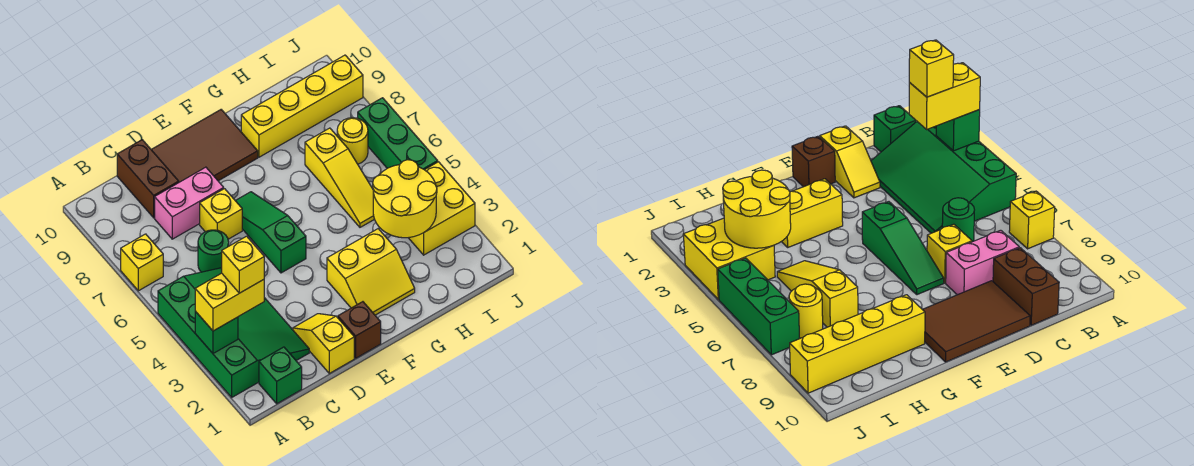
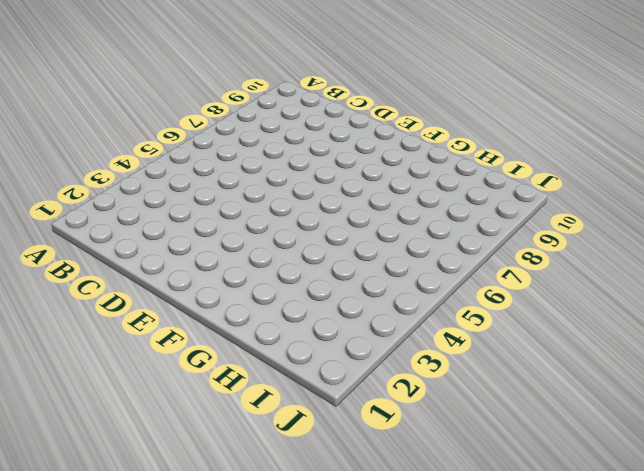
none -> green 3x4 slope [158,268,309,397]
none -> yellow 1x1 brick [121,234,163,291]
none -> green 1x1 brick [259,347,302,404]

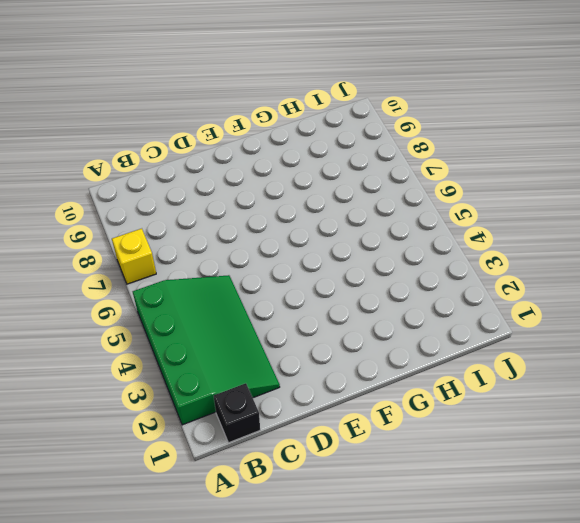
black 1x1 brick [214,383,260,443] -> green 1x1 brick [259,347,302,404]
none -> green 1x1 round brick [198,230,229,272]
none -> pink 1x2 brick [155,167,224,239]
none -> brown 1x2 brick [117,140,179,218]

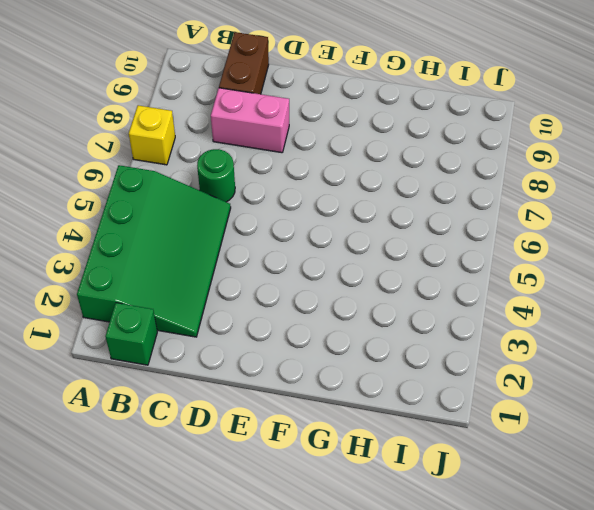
none -> yellow 1x2 slope [293,314,354,373]
none -> yellow 1x1 brick [200,189,242,239]
none -> brown 2x3 tile [151,110,258,182]

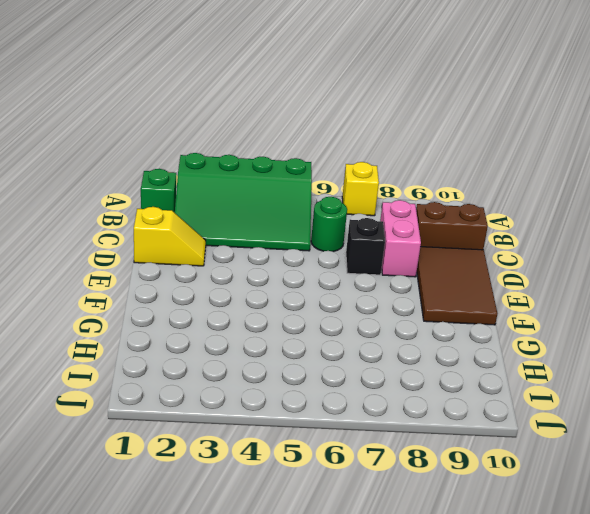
black 1x1 brick [346,218,385,275] -> yellow 1x1 brick [200,189,242,239]
none -> brown 1x1 brick [338,302,381,358]
none -> green 1x3 slope [235,192,306,273]
none -> yellow 2x2 slope [327,229,415,315]

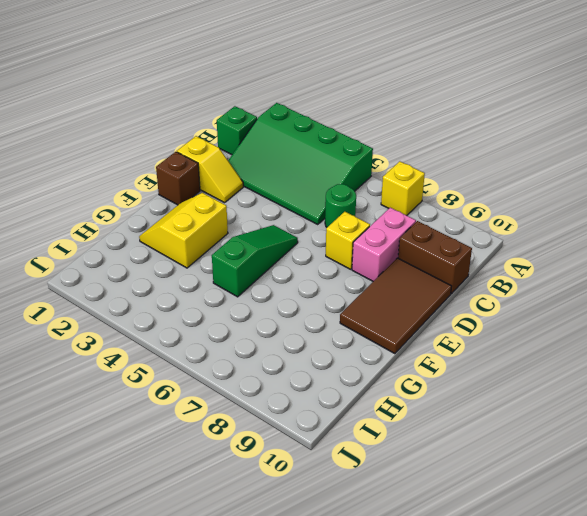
green 1x3 slope [212,225,298,297] -> green 1x3 slope turned to [235,192,306,273]
none -> yellow 1x4 brick [241,55,363,157]
none -> yellow 1x3 slope [305,128,374,227]
none -> yellow 2x2 brick [409,162,475,255]

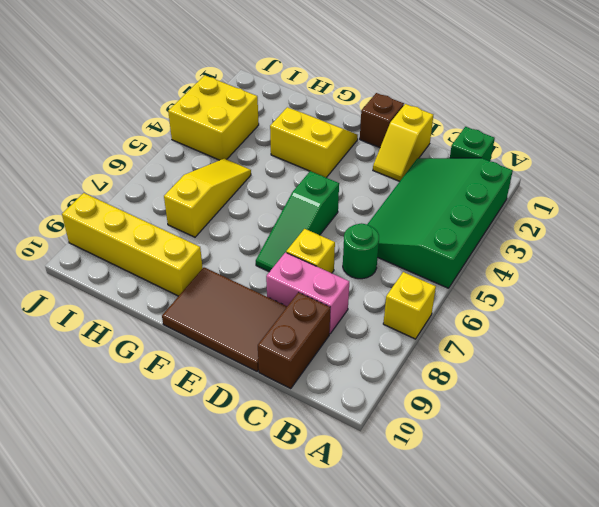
none -> yellow 1x1 round brick [337,118,368,164]
none -> green 1x3 brick [358,98,438,170]
none -> green 1x1 brick [195,311,238,353]

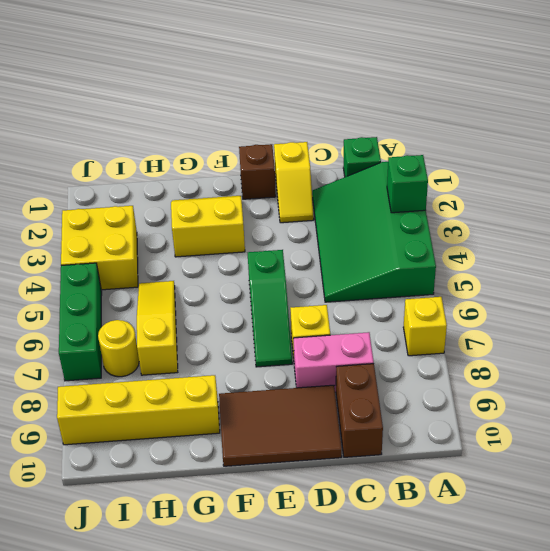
none -> green 1x1 round brick [198,230,229,272]
none -> yellow 2x2 round brick [373,160,437,238]
none -> yellow 1x2 brick [195,273,264,331]

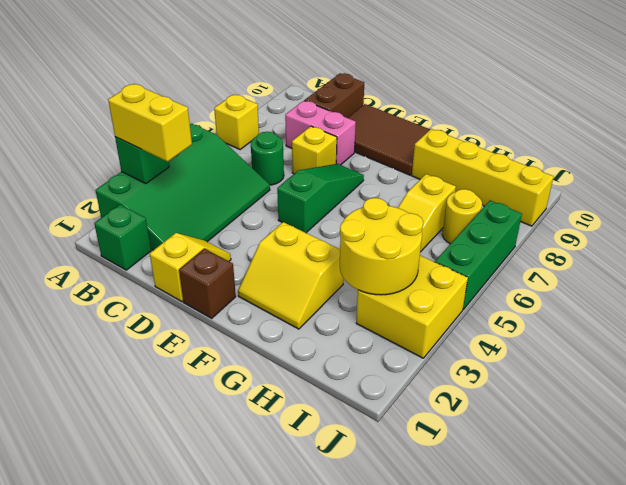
none -> yellow 1x1 brick [222,236,264,293]

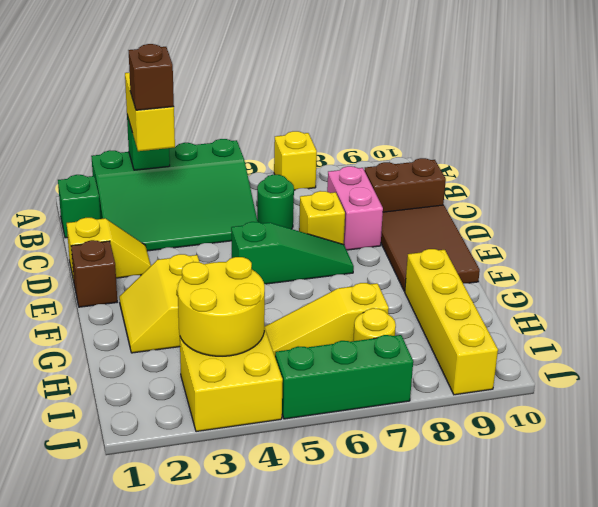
brown 1x1 brick [129,44,174,110] -> yellow 1x1 brick [222,236,264,293]

